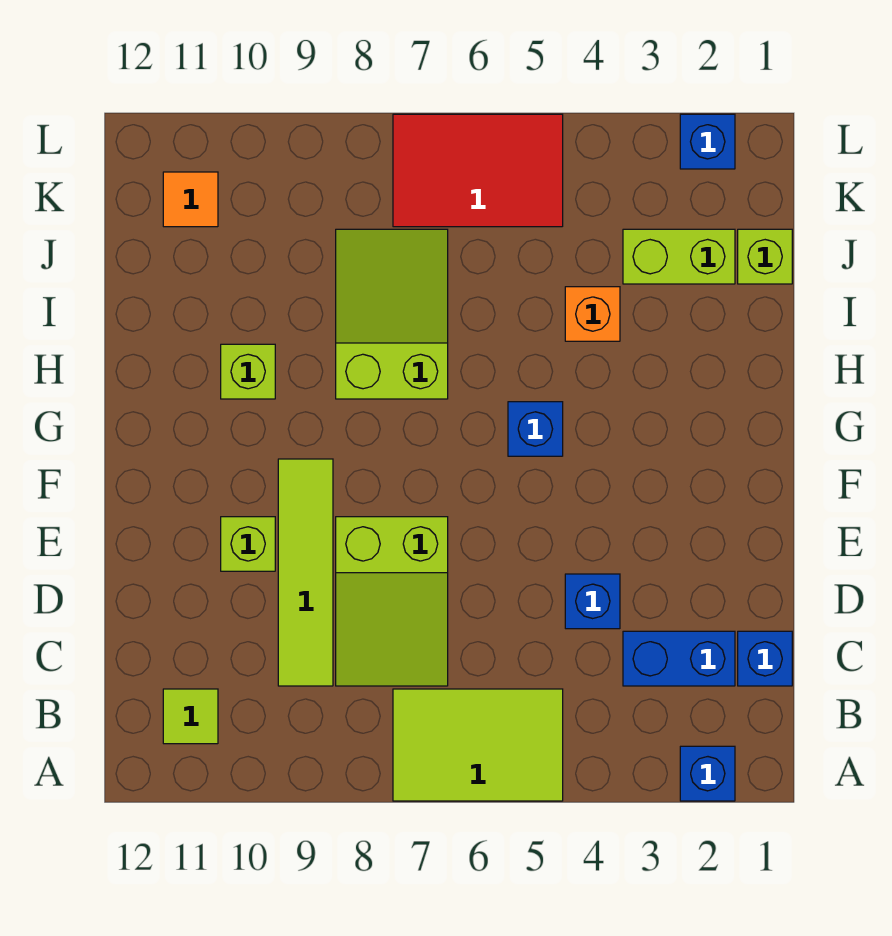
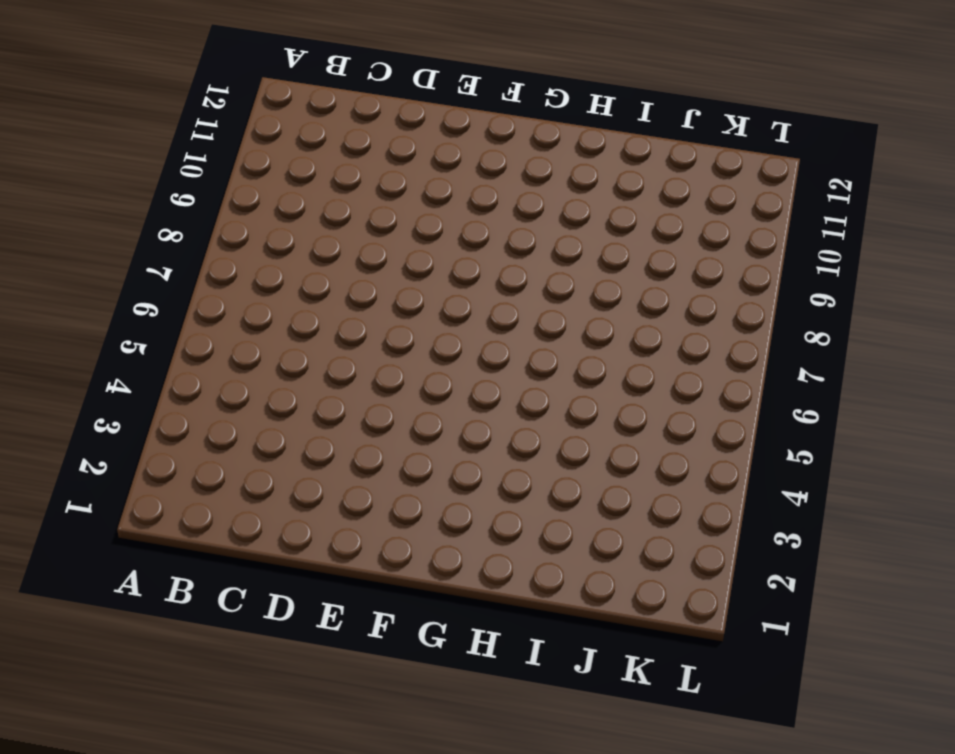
none -> blue 1x1 brick [680,746,735,801]
none -> lime 2x3 tile [393,689,563,801]
none -> lime 1x1 tile [163,689,218,744]

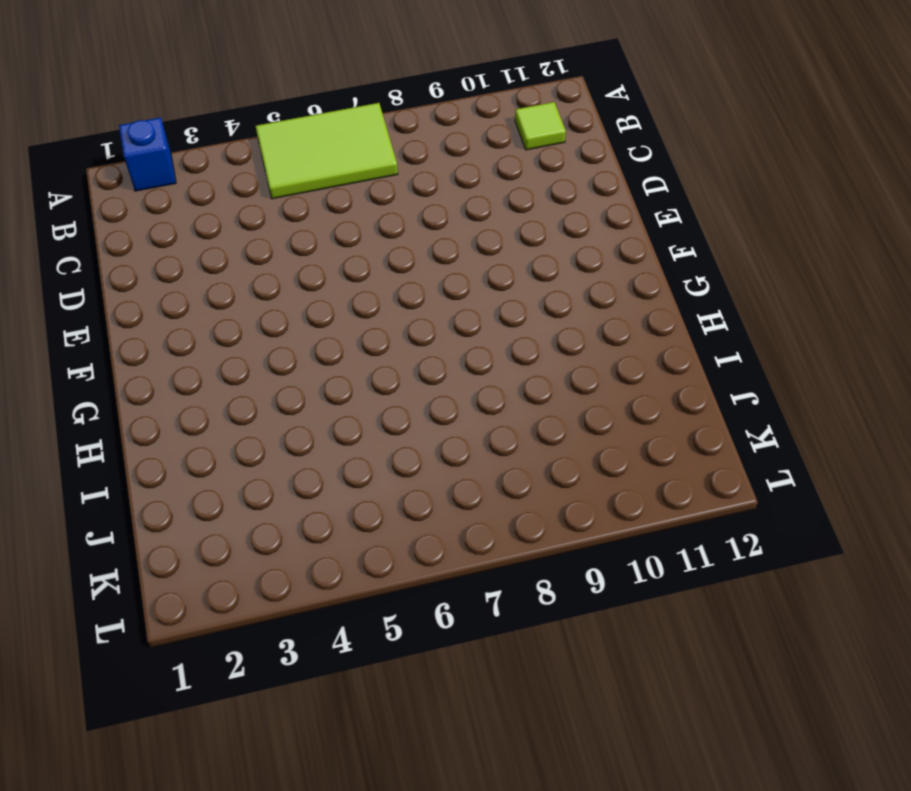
none -> blue 1x1 brick [738,631,792,686]
none -> blue 1x2 brick [623,631,735,686]
none -> lime 2x3 slope [336,517,448,686]

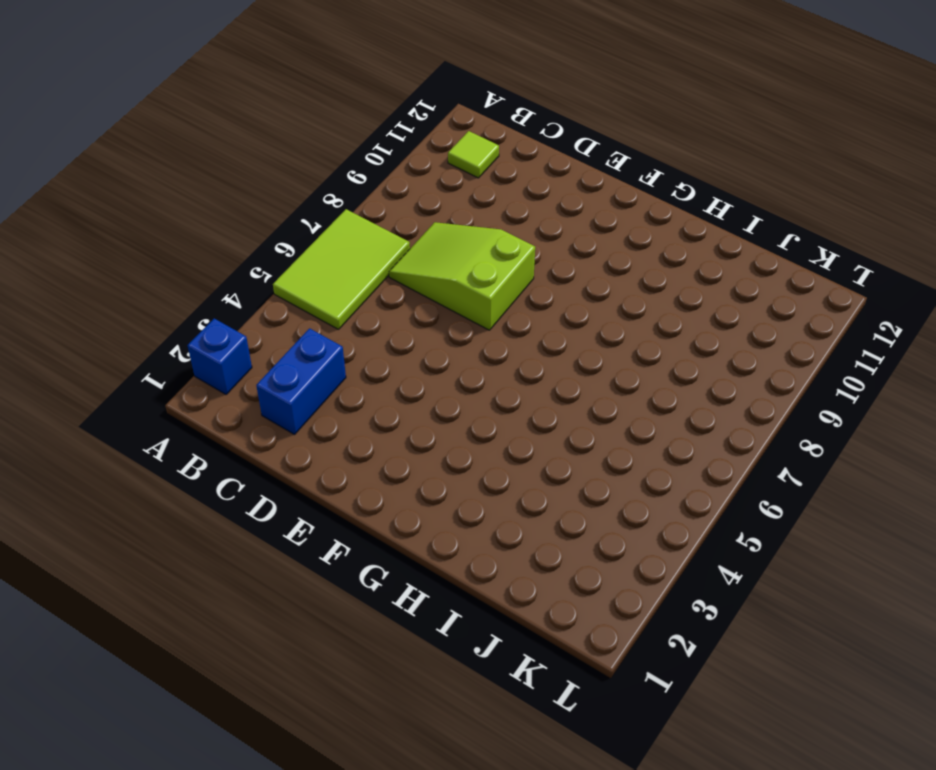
none -> blue 1x1 brick [738,631,792,686]
none -> lime 1x4 tile [278,459,333,686]
none -> blue 1x1 brick [565,574,620,629]

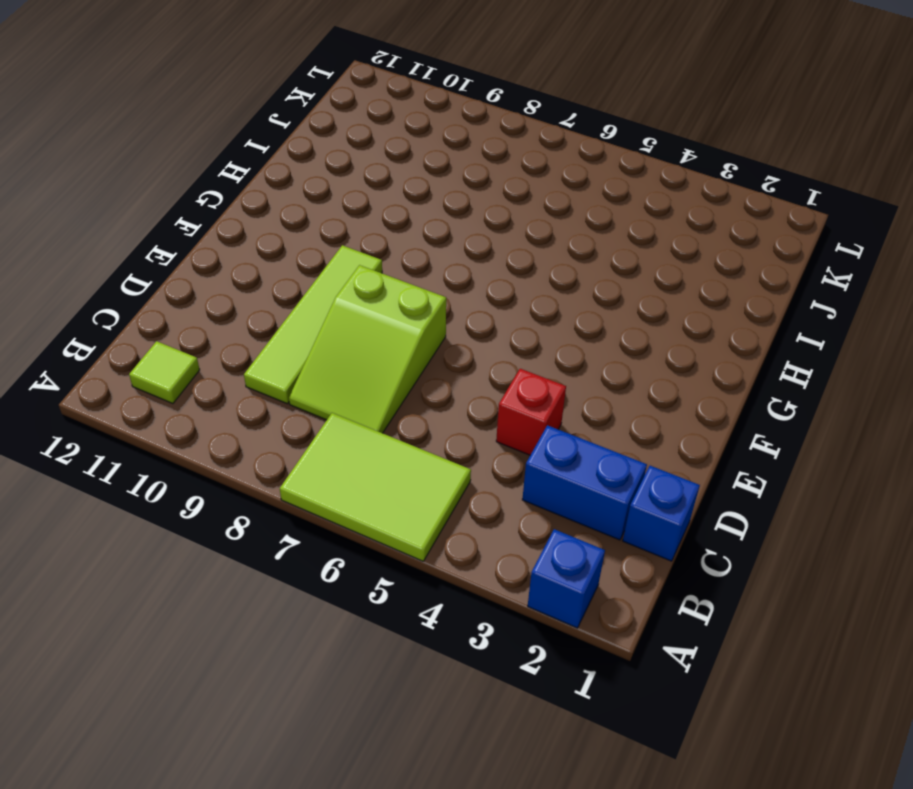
red 1x1 brick [496,369,566,455] -> blue 1x1 brick [565,574,620,629]
none -> lime 1x1 brick [221,517,275,571]
none -> blue 1x1 brick [508,402,563,456]
none -> lime 2x3 slope [336,229,448,399]

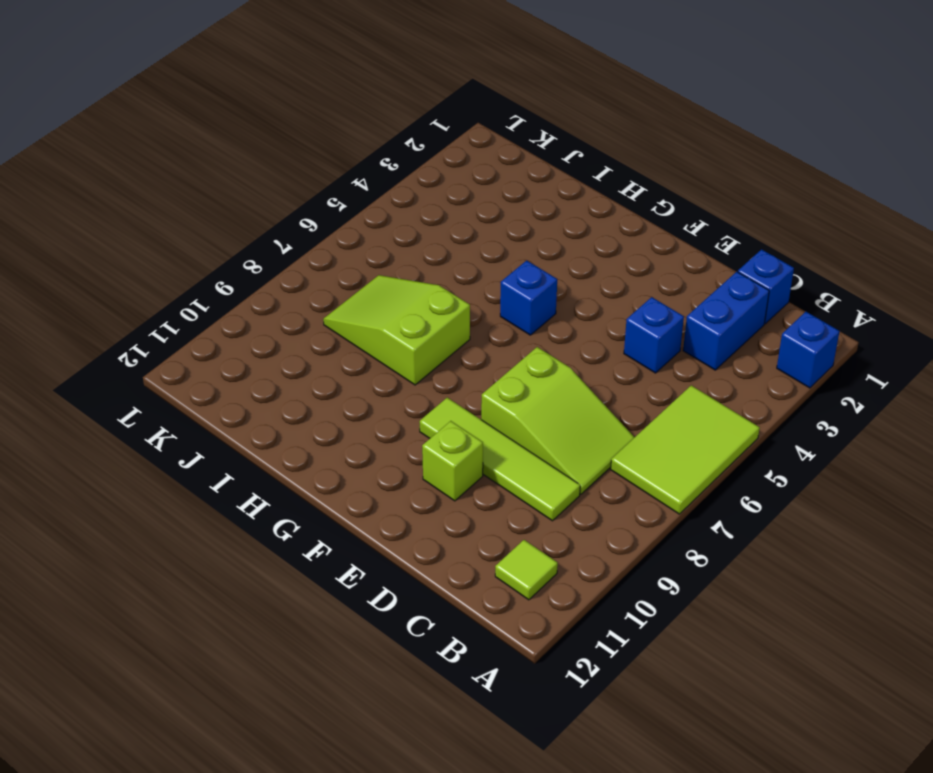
none -> lime 1x1 brick [221,344,275,399]
none -> orange 1x1 brick [565,287,620,341]
none -> lime 1x1 brick [738,229,792,284]

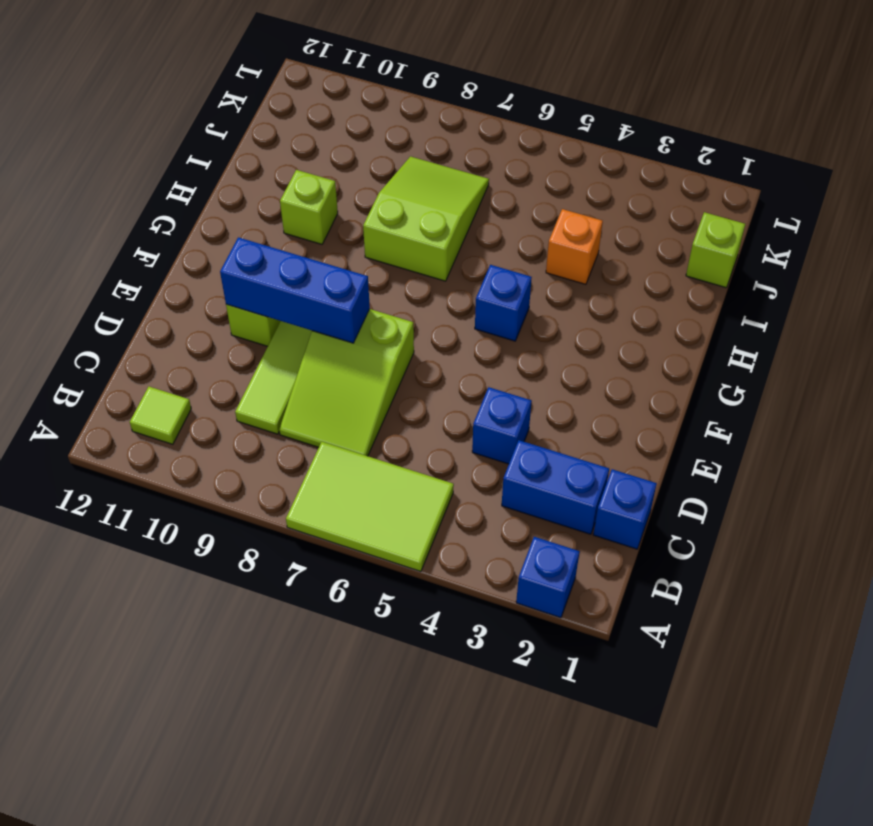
blue 1x3 brick [220,237,370,343] -> none
none -> lime 1x2 brick [623,229,735,284]
none -> red 2x3 tile [393,114,563,227]
none -> orange 1x1 tile [163,172,218,227]

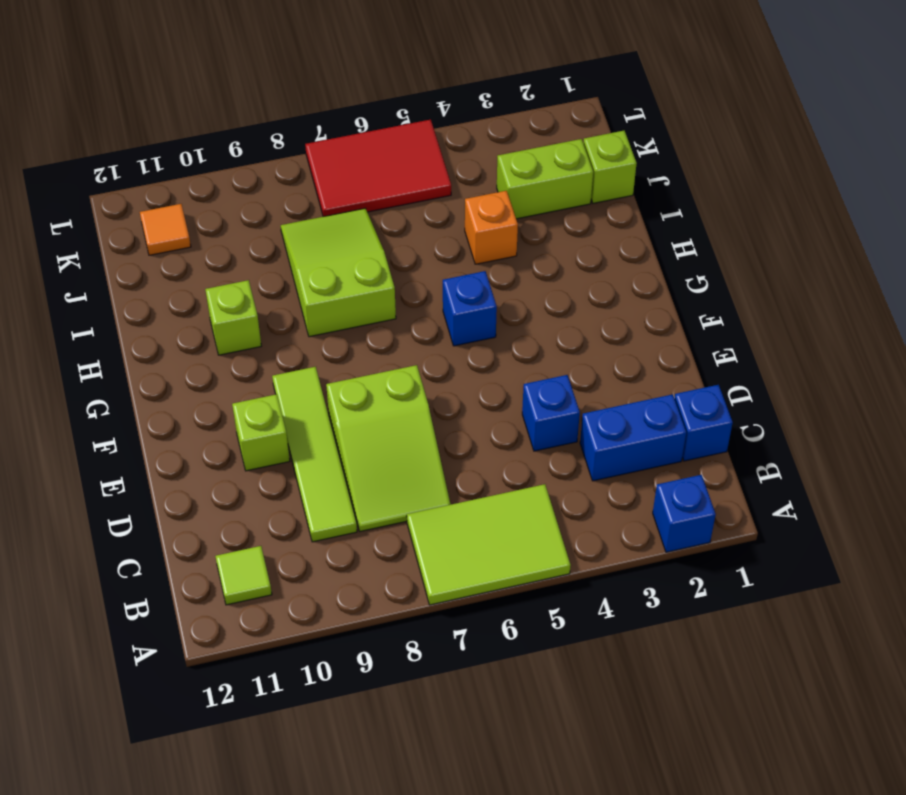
none -> blue 1x1 brick [680,114,735,169]

